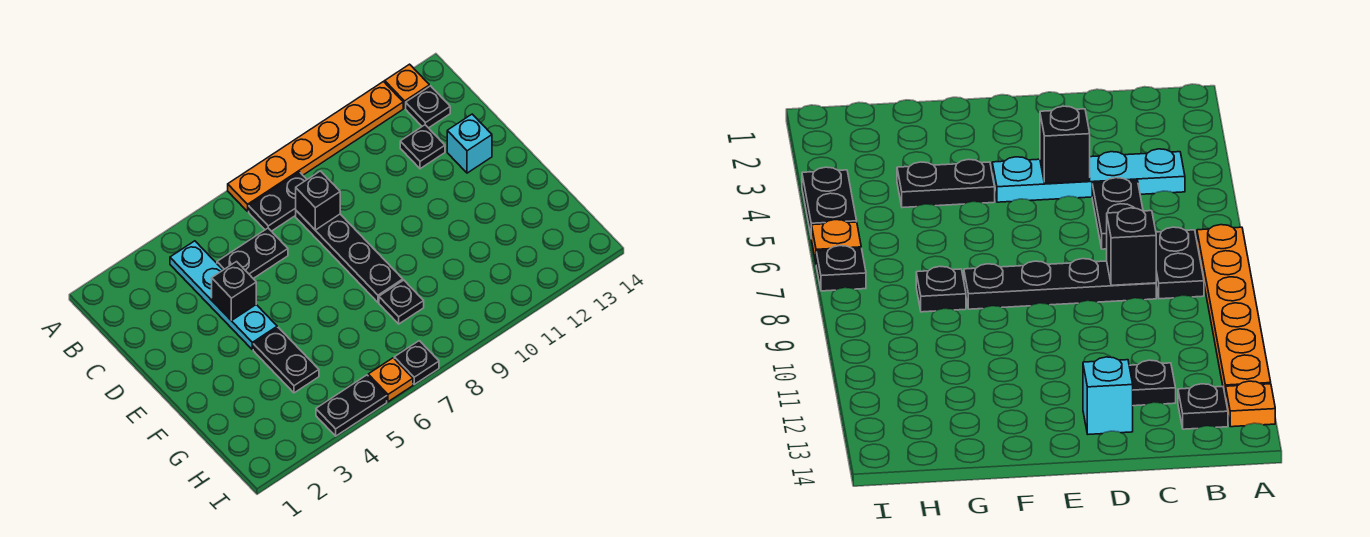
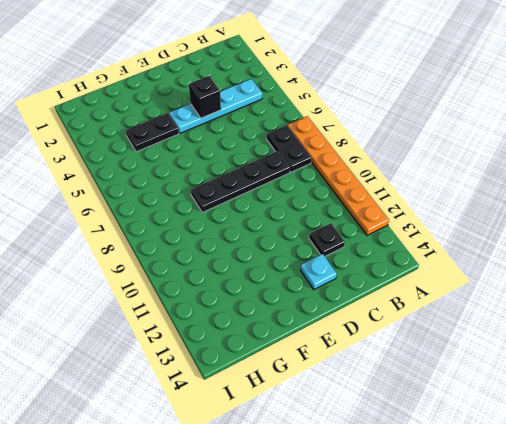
cyan 1x1 plate [300,254,337,289] -> cyan 1x1 brick [447,114,492,173]
none -> orange 1x1 plate [385,64,429,108]
none -> black 1x1 plate [406,86,450,128]
none -> black 1x2 plate [217,228,288,278]

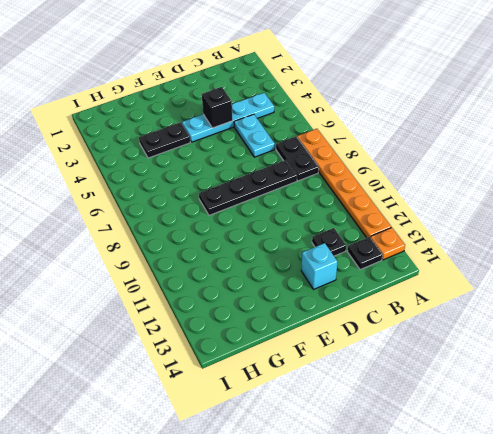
cyan 1x2 plate [234,114,275,157] -> black 1x2 plate [217,228,288,278]
none -> black 1x1 plate [379,280,424,324]
none -> black 1x2 plate [316,375,387,436]
none -> orange 1x1 plate [368,358,413,402]

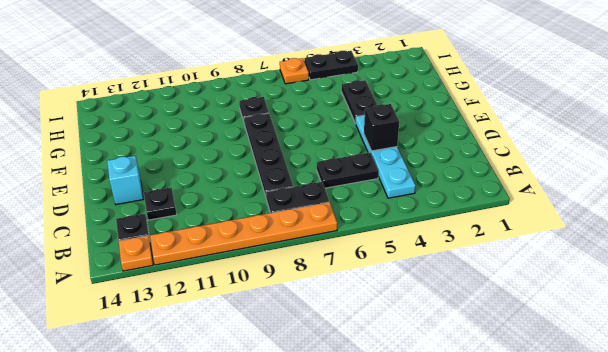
none -> black 1x1 plate [394,341,439,384]
none -> black 1x1 brick [296,171,340,230]

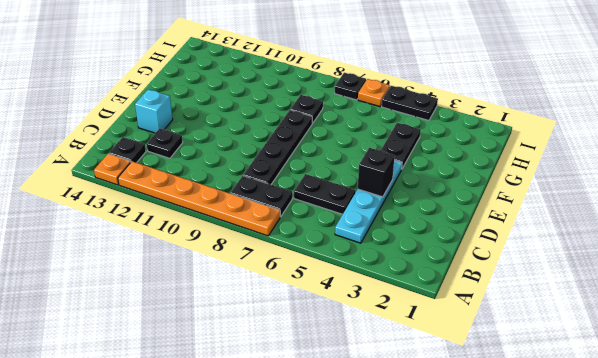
none -> black 1x1 brick [296,171,340,230]

